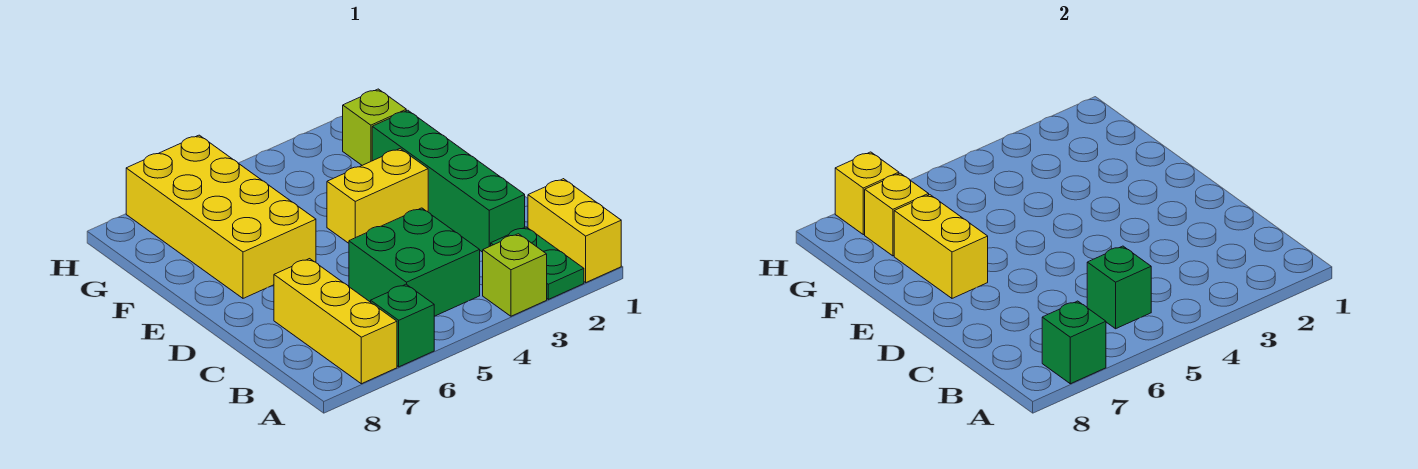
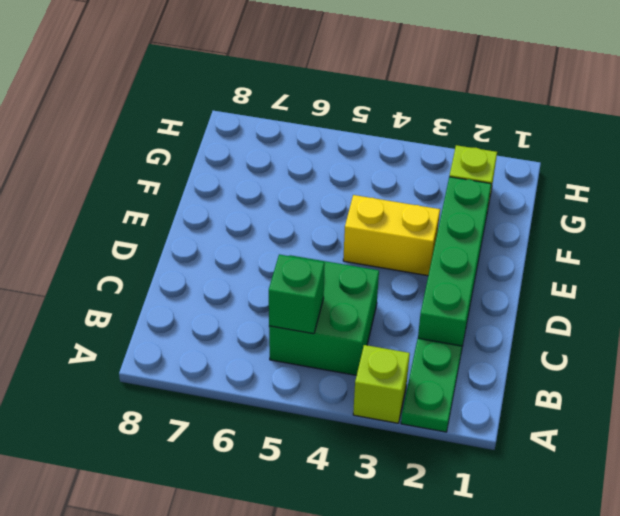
none -> yellow 1x2 brick [528,179,621,282]
none -> green 1x1 brick [371,284,434,367]
none -> yellow 1x3 brick [274,259,397,384]

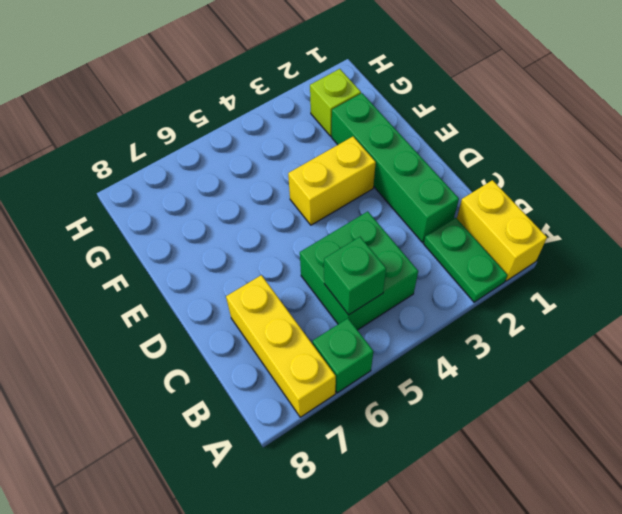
none -> lime 1x1 brick [483,234,547,316]
none -> yellow 2x4 brick [126,135,316,298]
none -> green 1x1 brick [1042,301,1106,384]

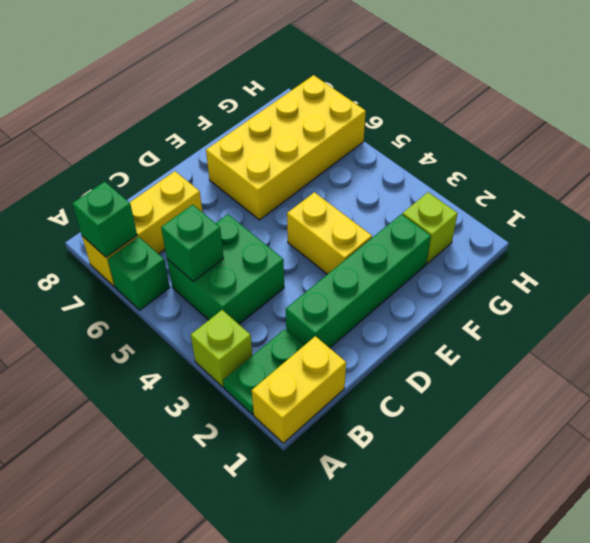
none -> yellow 1x2 brick [894,195,988,298]
none -> yellow 1x1 brick [865,173,929,256]
none -> yellow 1x1 brick [835,152,899,235]

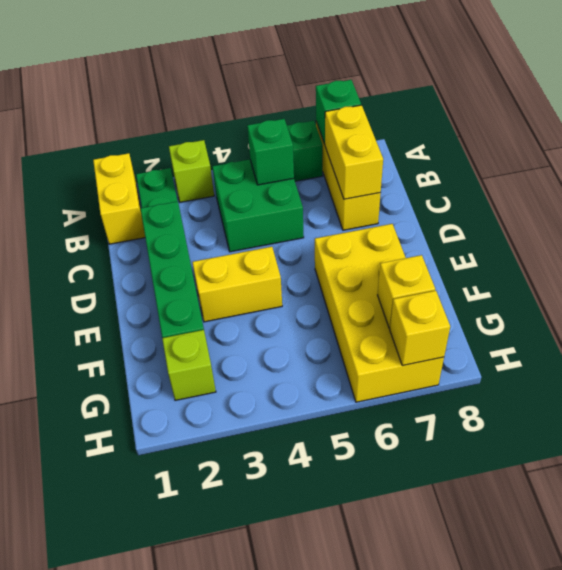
yellow 1x2 brick [325,105,383,199] -> yellow 1x2 brick moved to [894,195,988,298]

